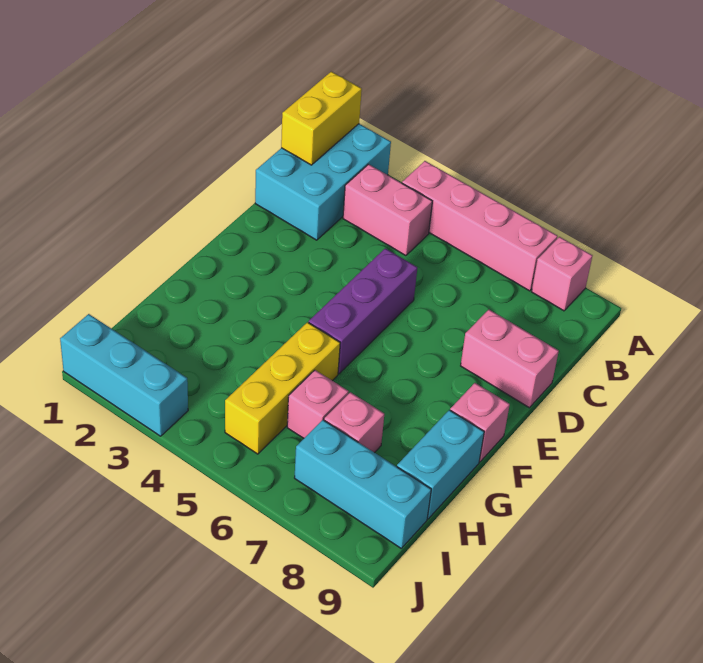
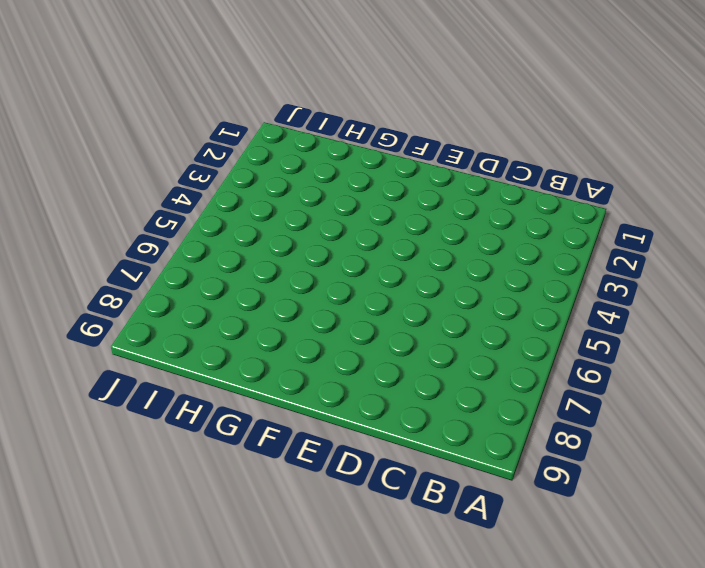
none -> cyan 2x3 brick [255,124,391,240]
none -> pink 1x4 brick [402,161,558,291]
none -> pink 1x1 brick [532,237,592,311]

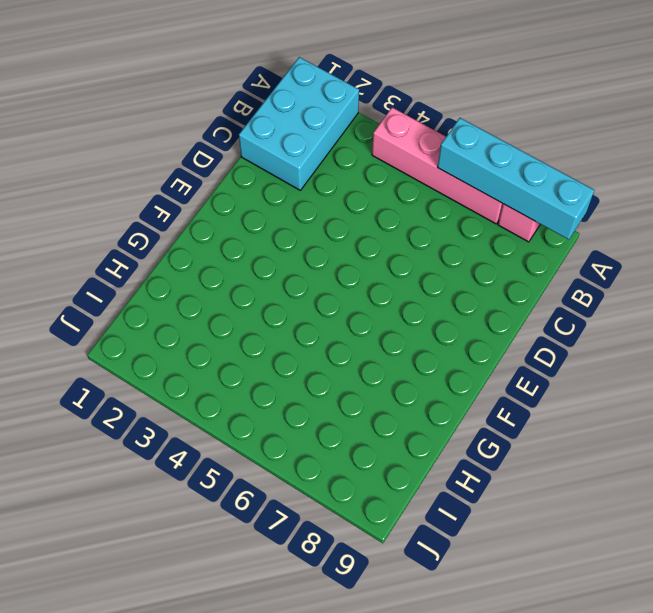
cyan 1x4 brick [438,118,594,239] -> none
none -> pink 1x2 brick [343,164,432,256]
none -> purple 1x3 brick [309,248,417,374]
none -> pink 1x2 brick [461,310,559,408]

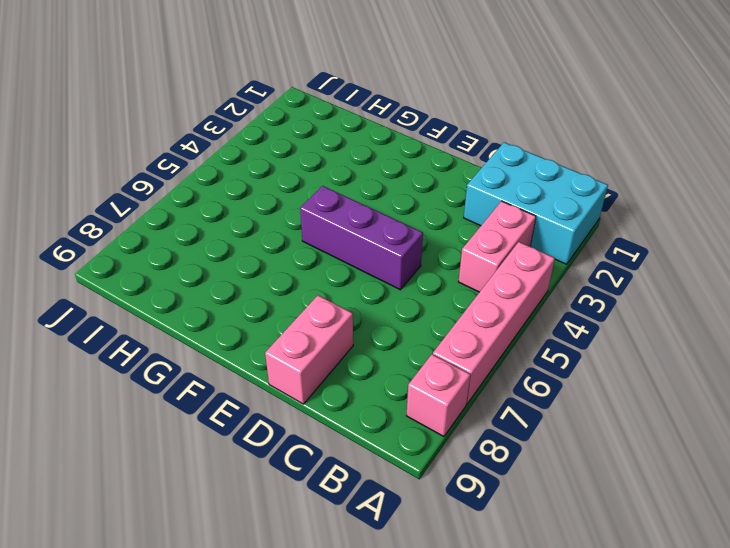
none -> pink 1x1 brick [450,383,510,462]
none -> yellow 1x3 brick [225,322,340,454]
none -> cyan 1x2 brick [397,410,484,519]

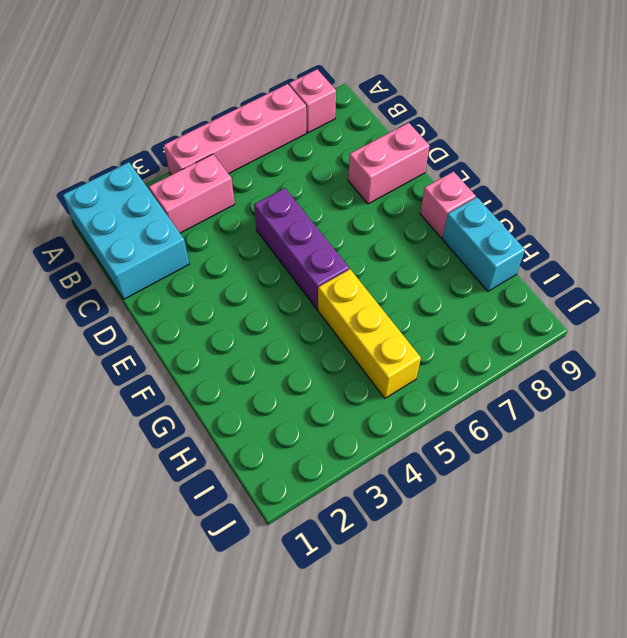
none -> pink 1x1 brick [287,370,349,438]
none -> pink 1x1 brick [324,392,384,453]
none -> cyan 1x3 brick [295,420,431,548]

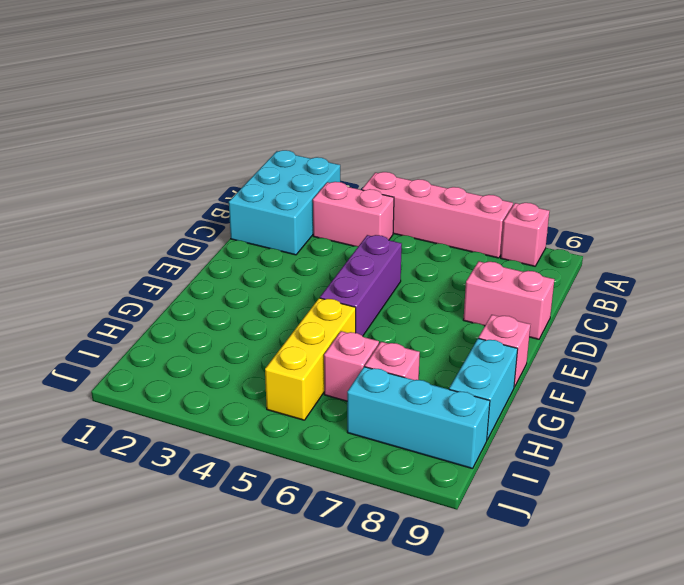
none -> cyan 1x3 brick [60,314,188,436]
none -> yellow 1x2 brick [281,72,362,165]

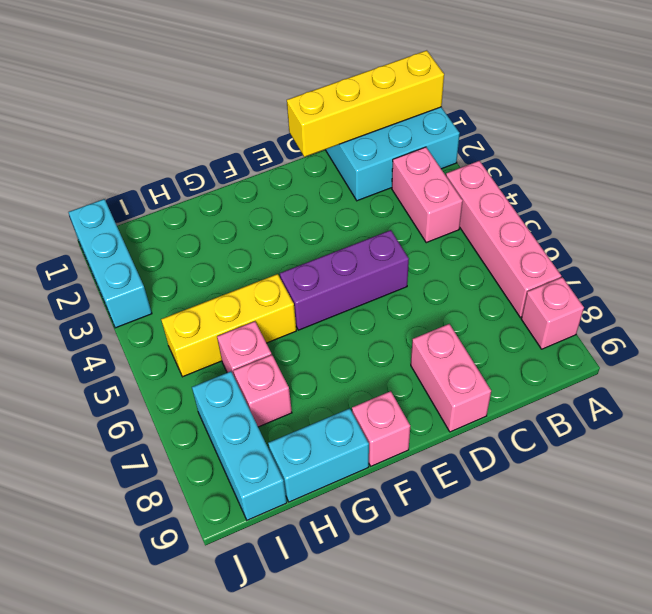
yellow 1x4 brick [287,50,444,157] -> yellow 1x2 brick [281,72,362,165]

